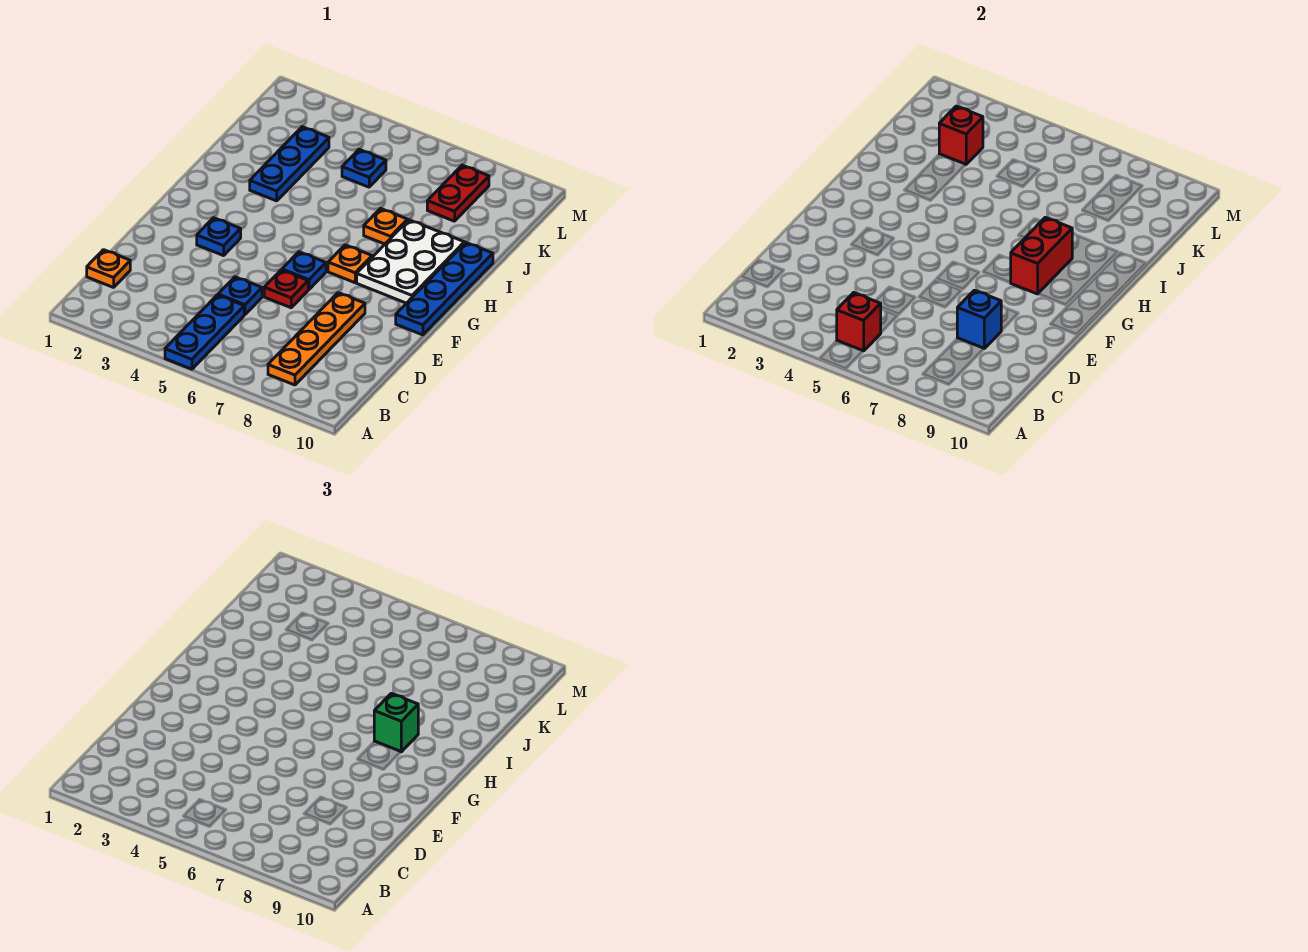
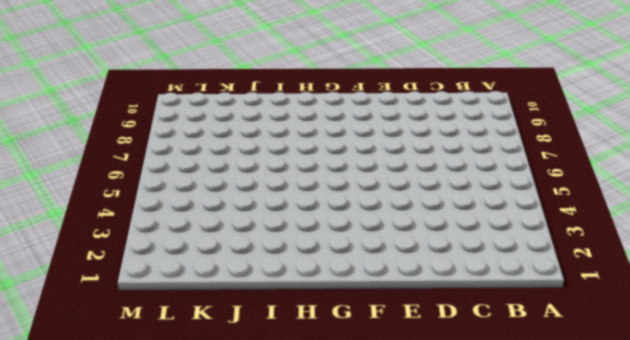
none -> blue 1x3 plate [165,295,244,369]
none -> orange 1x4 plate [268,293,365,385]
none -> orange 1x1 plate [87,250,130,287]

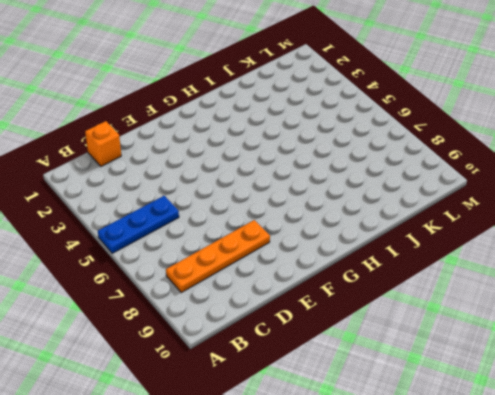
orange 1x1 brick [85,121,121,166] -> orange 1x1 plate [87,250,130,287]
none -> blue 1x1 plate [218,277,262,315]
none -> red 1x1 plate [264,270,308,308]
none -> blue 1x1 plate [197,218,241,256]

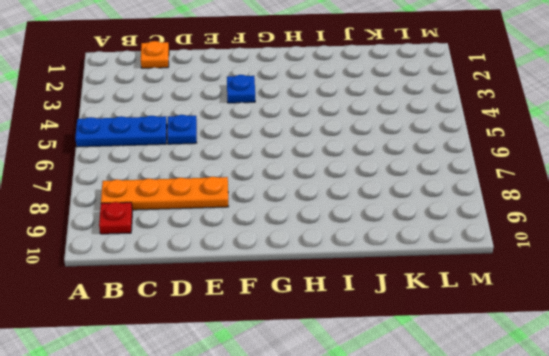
red 1x1 plate [99,202,133,234] -> red 1x1 plate moved to [264,270,308,308]
none -> blue 1x1 plate [282,252,326,290]
none -> blue 1x4 plate [396,243,493,335]
none -> orange 1x1 plate [328,245,372,283]

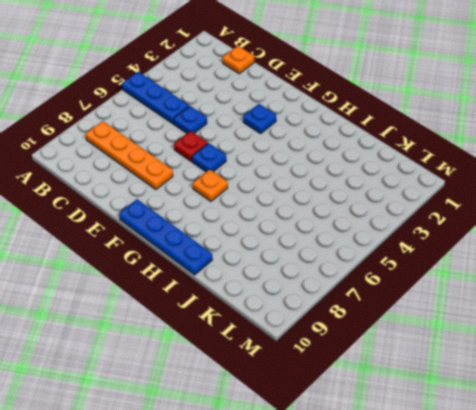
none -> white 2x3 plate [357,220,464,303]
none -> blue 1x3 plate [250,127,329,201]
none -> orange 1x1 plate [364,208,408,244]

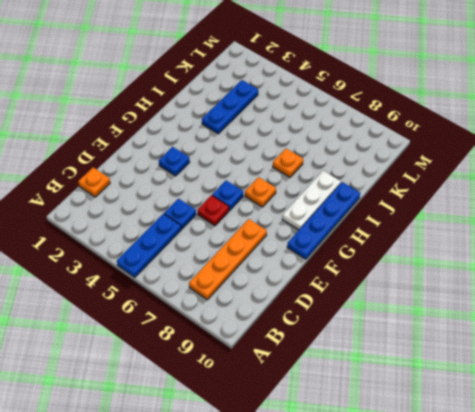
white 1x3 plate [282,171,341,230] -> white 2x3 plate [357,220,464,303]
none -> blue 1x1 plate [342,149,386,187]
none -> red 1x2 plate [427,165,489,221]
none -> red 1x1 brick [837,293,881,351]

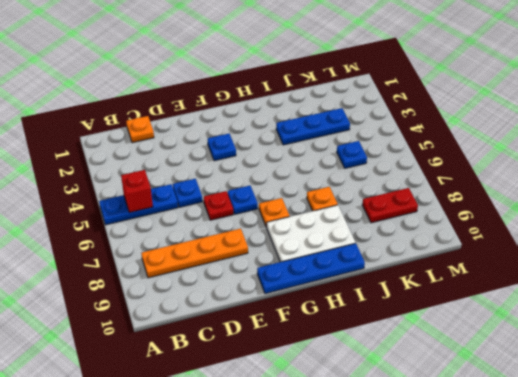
none -> blue 1x1 brick [957,290,1001,348]
none -> red 1x2 brick [1011,217,1072,294]
none -> red 1x1 brick [939,106,983,164]

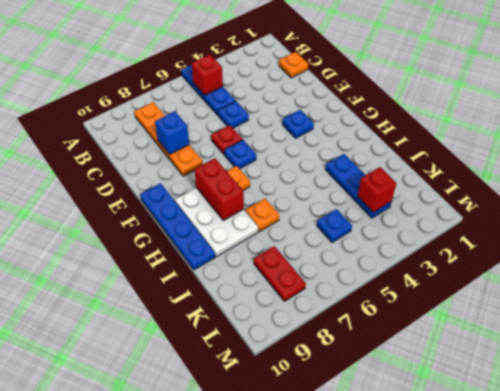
none -> green 1x1 brick [374,693,418,752]

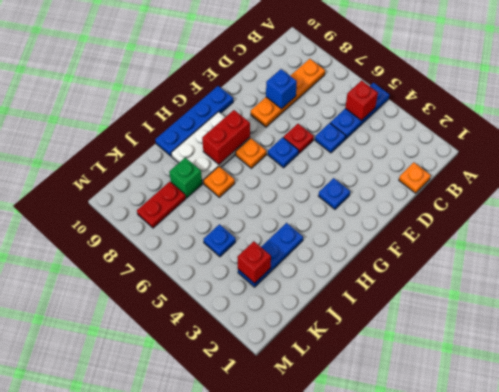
green 1x1 brick [169,158,202,198] -> green 1x1 brick moved to [374,693,418,752]

